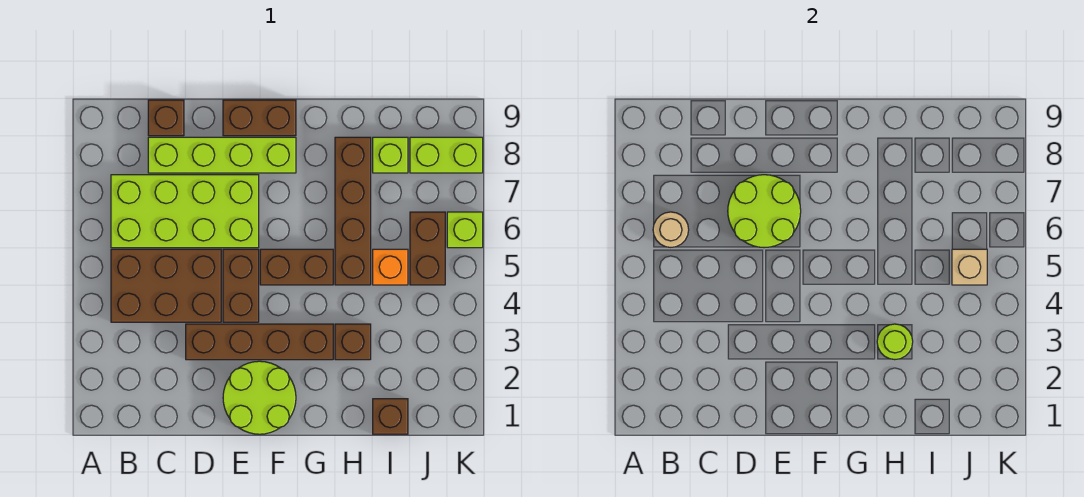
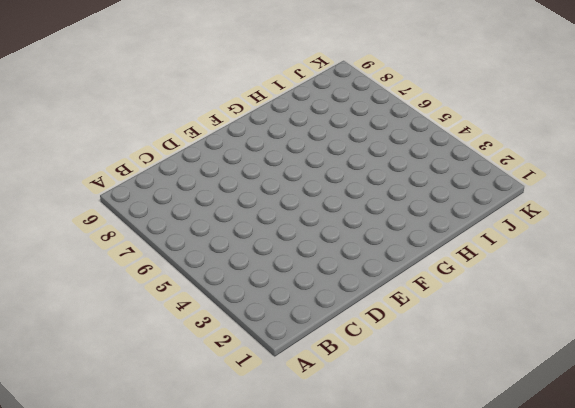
none -> brown 2x3 brick [111,249,221,322]
none -> lime 2x4 brick [111,175,259,248]
none -> lime 1x4 brick [148,137,296,173]

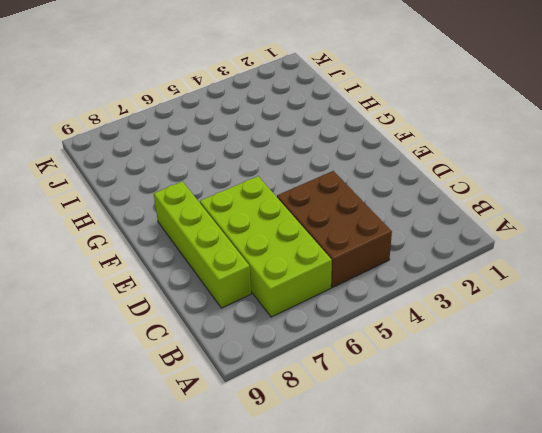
none -> brown 1x1 brick [148,100,184,136]
none -> brown 1x4 brick [186,324,333,360]
none -> lime 2x2 round brick [223,361,296,434]

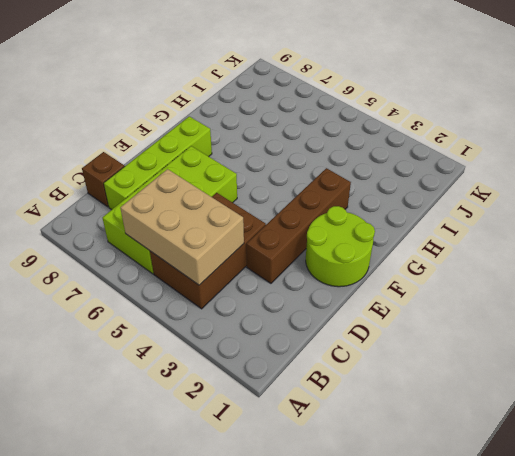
tan 2x3 brick [120,169,244,285] -> tan 1x1 round brick [653,212,689,247]
none -> brown 1x2 brick [223,249,259,322]
none -> brown 1x2 brick [223,100,296,136]
none -> brown 1x2 brick [260,249,333,285]

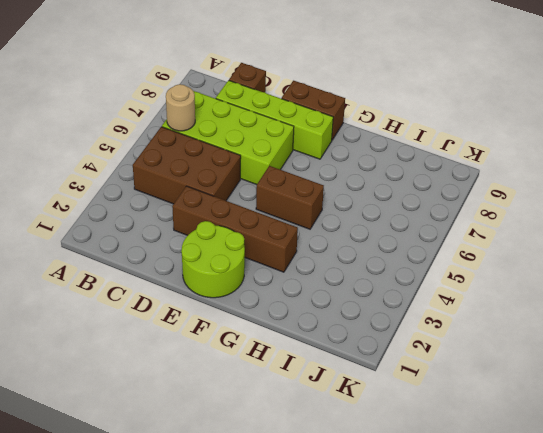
none -> brown 1x2 brick [223,249,259,322]
none -> brown 1x1 brick [335,324,371,360]
none -> brown 1x4 brick [335,137,371,285]

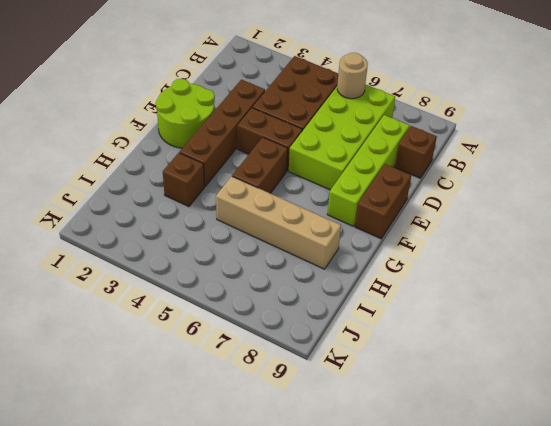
tan 1x4 brick [216,176,341,269] -> brown 1x4 brick [335,137,371,285]
none -> brown 1x1 brick [373,399,408,434]
none -> orange 1x1 brick [373,249,408,285]
none -> lime 1x1 brick [373,137,408,173]

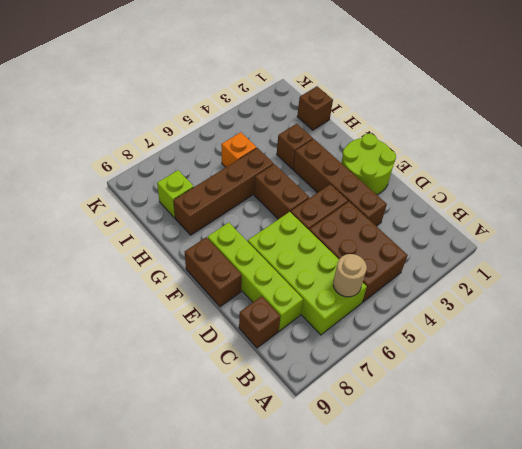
none -> brown 1x2 brick [410,212,445,285]
none -> lime 1x2 brick [410,137,483,173]
none -> lime 1x1 brick [447,212,483,248]

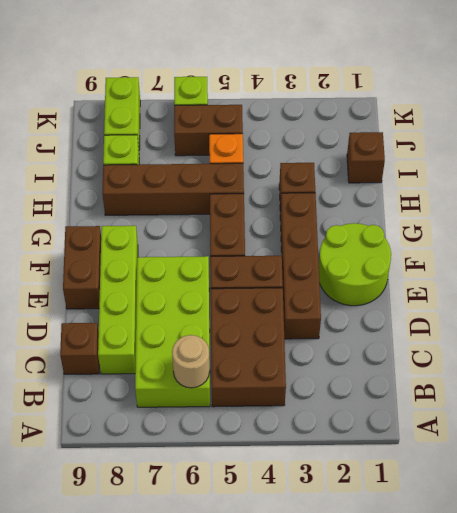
none -> lime 2x2 round brick [728,175,801,248]
none -> lime 1x1 round brick [877,324,913,360]
none -> tan 1x1 brick [952,249,987,285]

